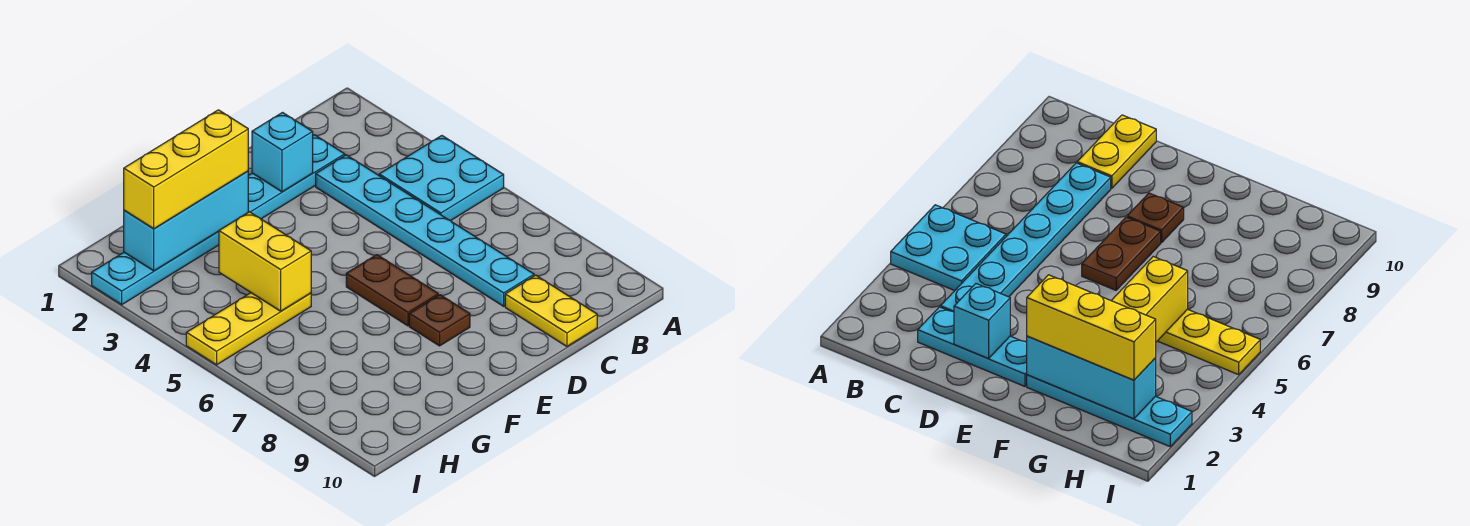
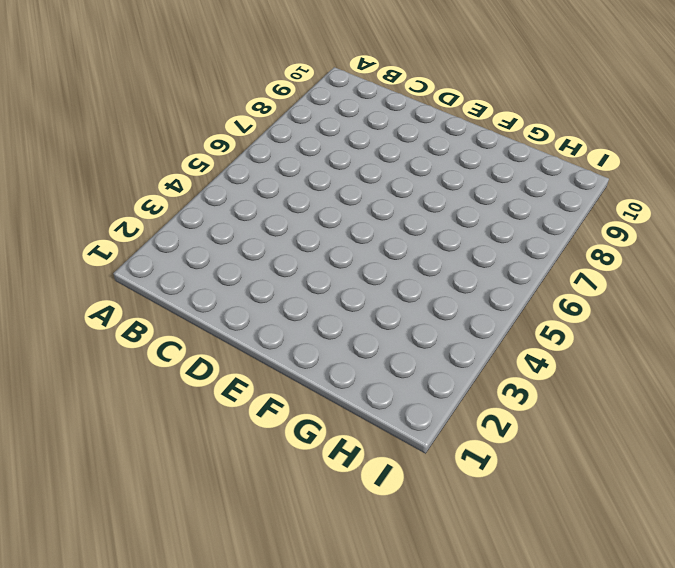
none -> cyan 2x2 plate [379,136,504,221]
none -> cyan 1x3 plate [248,135,345,219]
none -> cyan 1x6 plate [316,155,534,306]

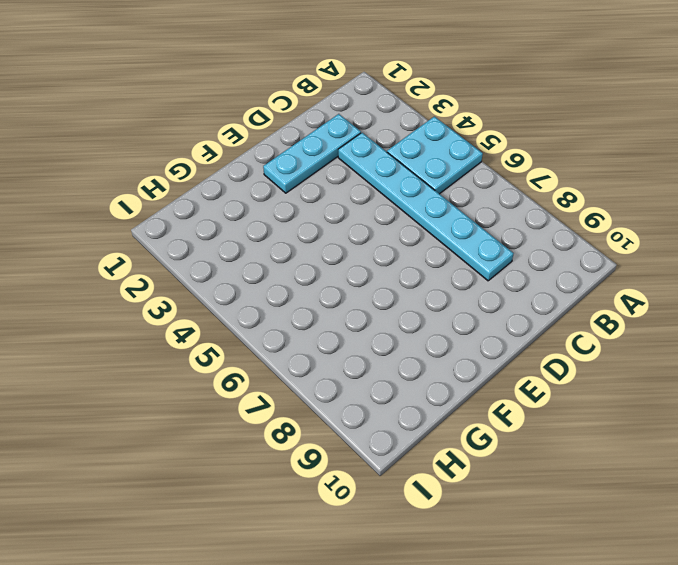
none -> yellow 1x2 plate [505,275,597,346]
none -> brown 1x2 plate [346,255,438,326]
none -> brown 1x1 plate [409,295,470,346]

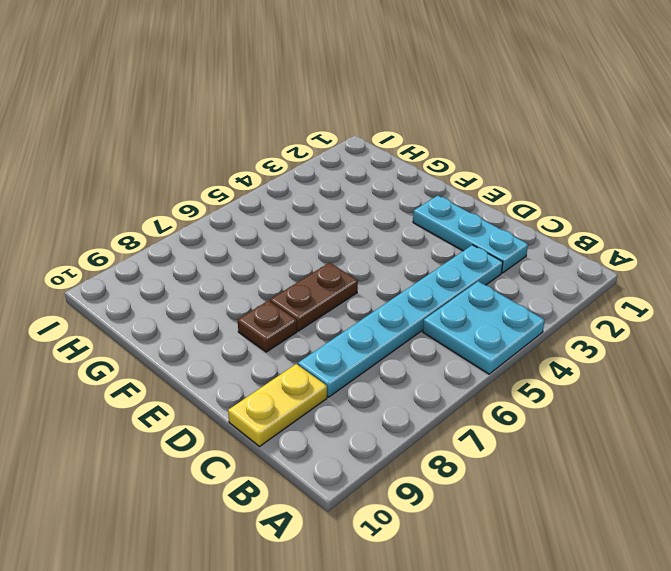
none -> cyan 1x4 plate [92,231,219,305]
none -> yellow 1x3 plate [186,293,311,365]
none -> cyan 1x1 brick [252,113,313,192]

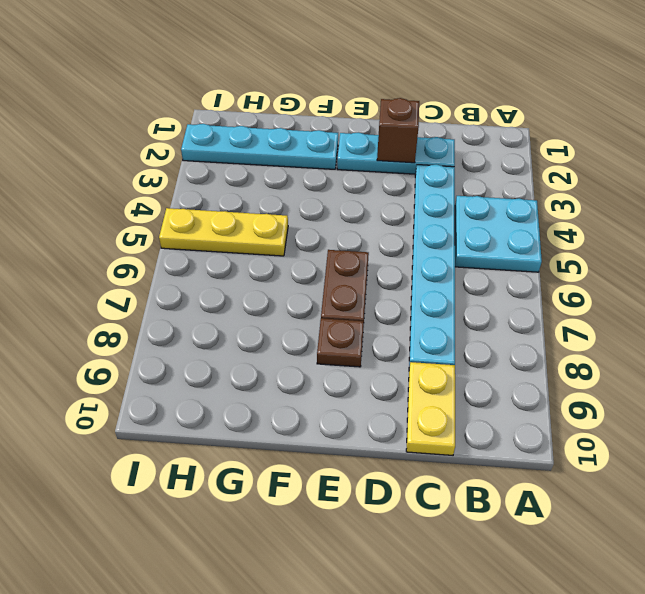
brown 1x1 brick [377,98,419,163] -> cyan 1x1 brick [252,113,313,192]
none -> cyan 1x3 brick [124,171,248,271]
none -> yellow 1x2 brick [219,212,311,311]
none -> yellow 1x3 brick [124,110,248,229]

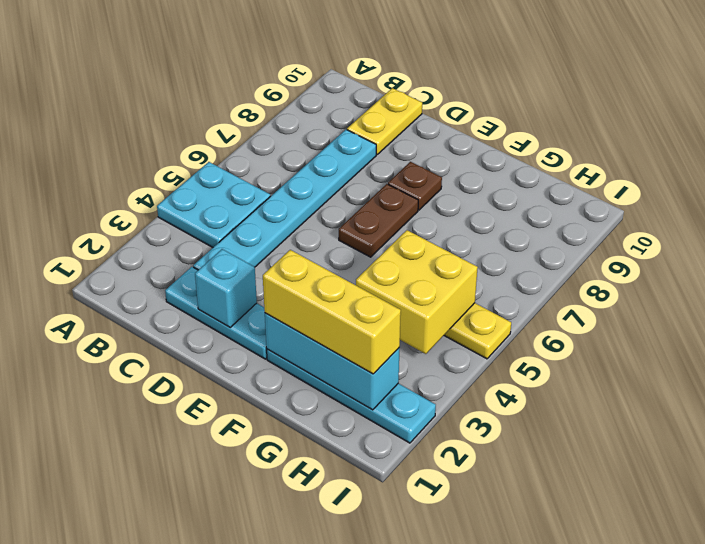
yellow 2x2 brick [356,230,478,354] -> yellow 1x2 brick [219,212,311,311]

